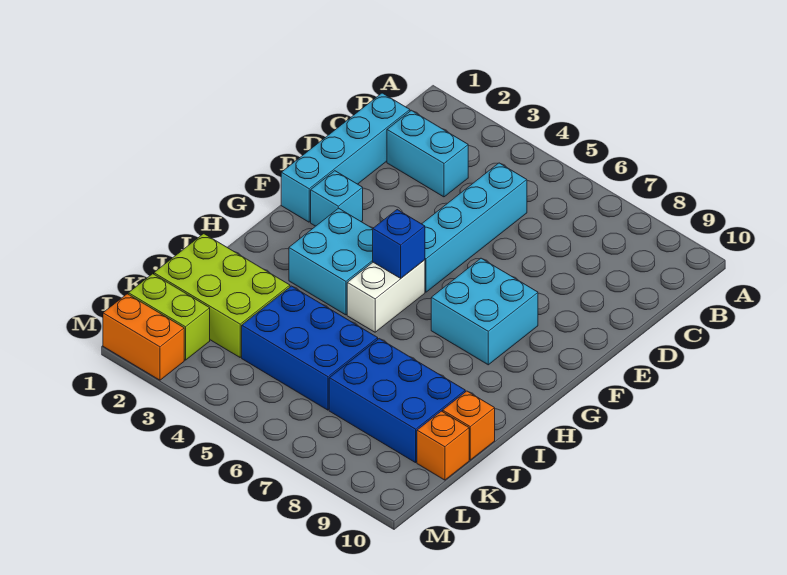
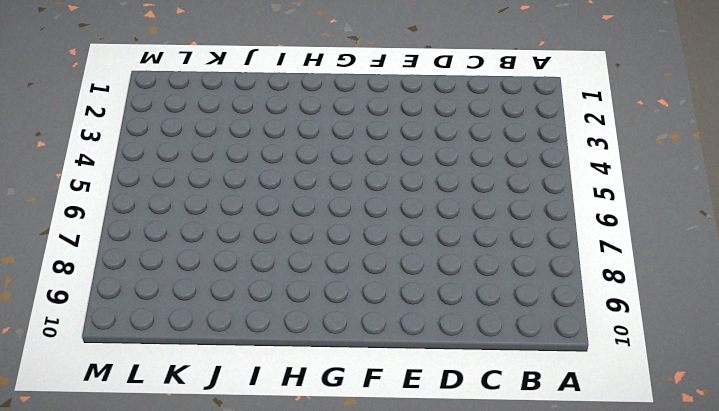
none -> cyan 1x4 brick [281,93,410,222]
none -> cyan 1x2 brick [387,110,468,197]
none -> cyan 1x4 brick [422,163,527,292]

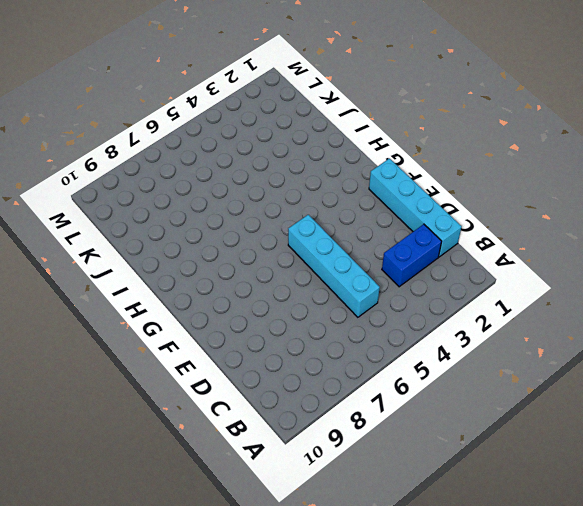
blue 1x2 brick [382,224,442,287] -> cyan 1x2 brick [387,110,468,197]
none -> cyan 1x1 brick [311,171,363,226]
none -> cyan 2x2 brick [431,258,538,365]
none -> cyan 2x2 brick [289,208,373,315]

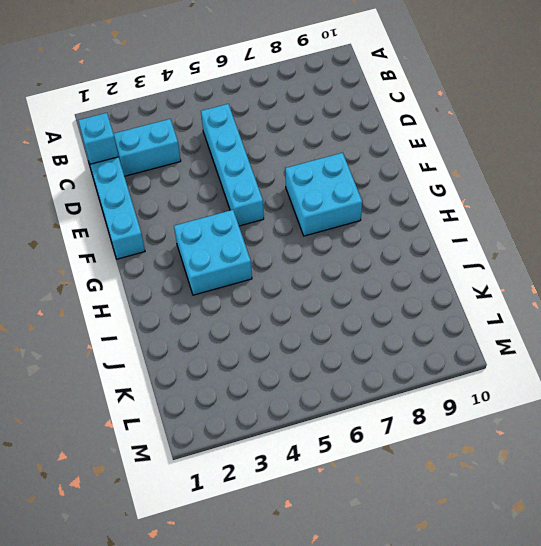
cyan 1x1 brick [78,113,118,164] -> cyan 1x1 brick moved to [311,171,363,226]
none -> white 1x2 brick [347,260,425,332]
none -> lime 2x3 brick [154,234,290,357]
none -> blue 2x3 brick [242,286,378,410]

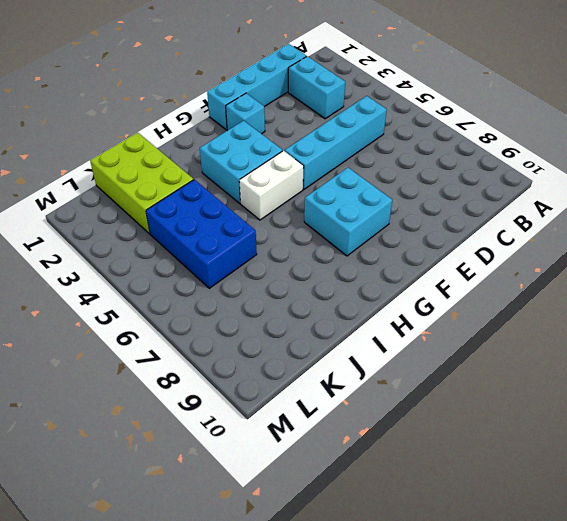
none -> blue 2x3 brick [329,339,465,463]
none -> orange 1x1 brick [443,391,495,460]
none -> orange 1x1 brick [417,411,469,480]

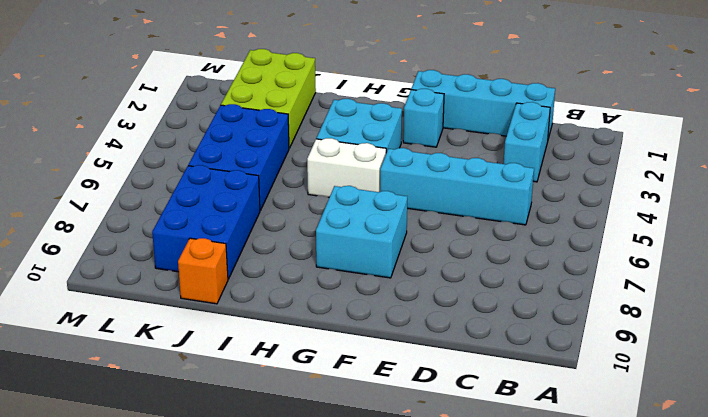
none -> orange 1x1 brick [417,411,469,480]
none -> lime 1x2 brick [128,274,210,360]
none -> orange 1x2 brick [103,294,184,380]

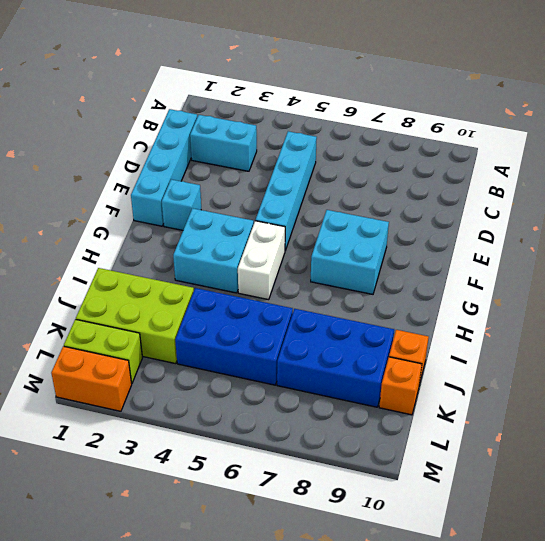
none -> blue 1x1 brick [373,210,425,278]

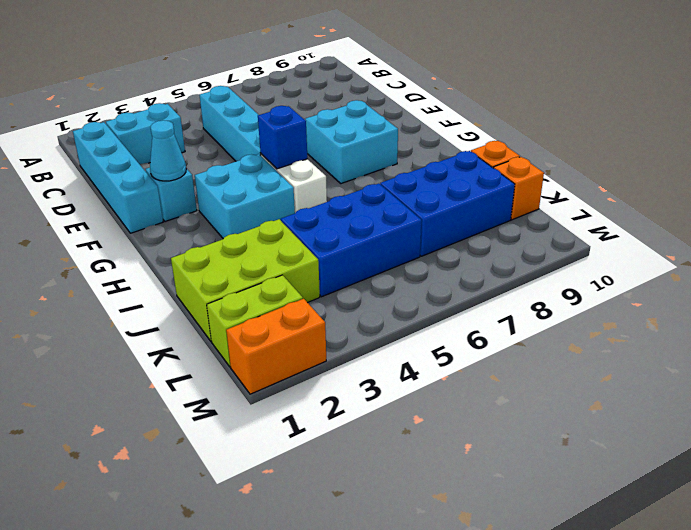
cyan 1x1 cone [150,120,186,181] -> none

